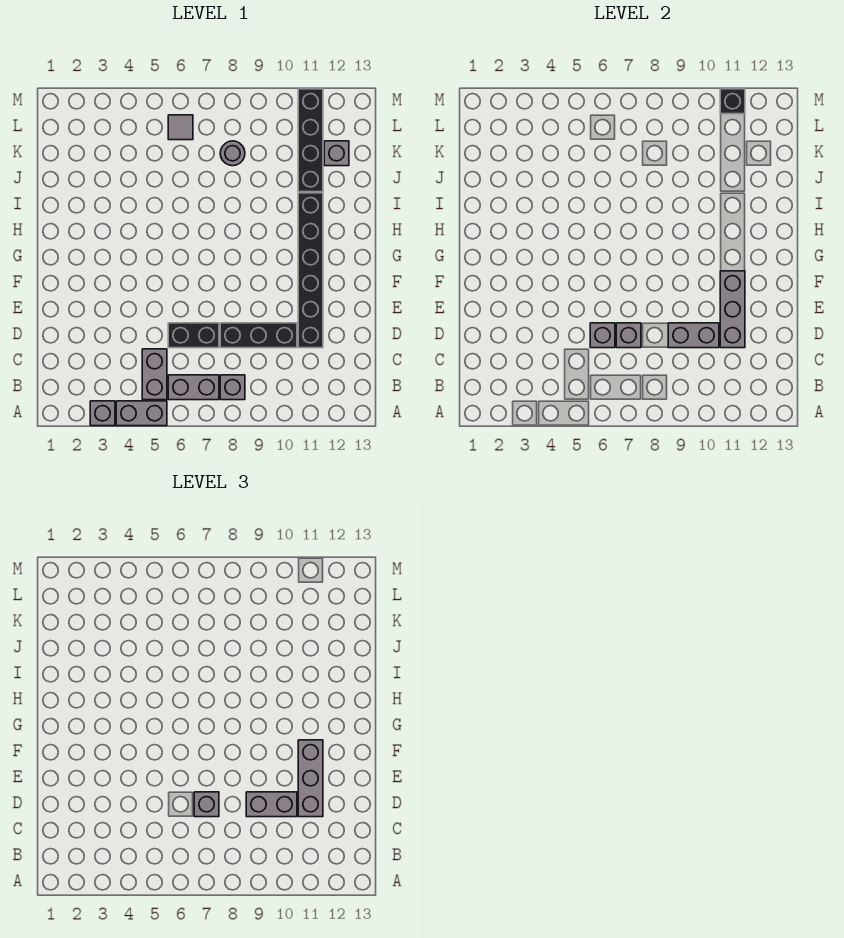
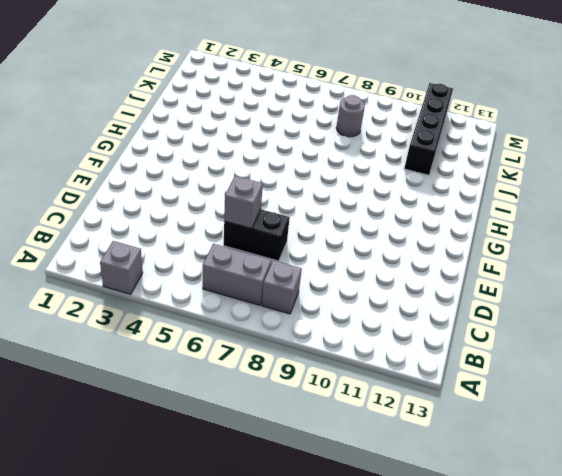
none -> grey 1x2 brick [116,401,167,426]
none -> grey 1x2 brick [142,349,167,400]
none -> black 1x3 brick [220,323,297,348]

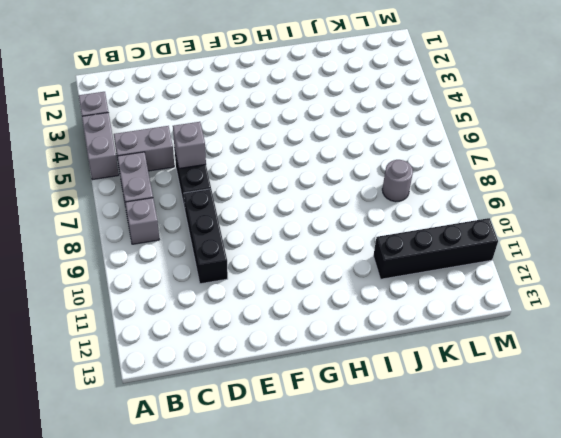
none -> black 1x6 brick [298,193,323,348]
none -> grey 1x1 brick [324,141,349,166]
none -> grey 1x1 tile [168,115,193,140]

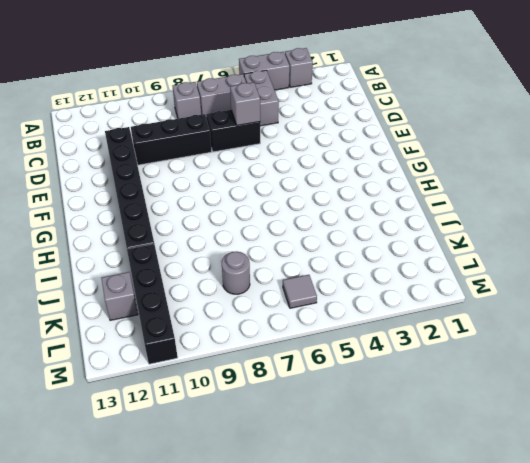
none -> grey 1x1 brick [616,323,641,348]
none -> grey 1x2 brick [668,323,719,348]
none -> grey 1x3 brick [720,271,745,348]

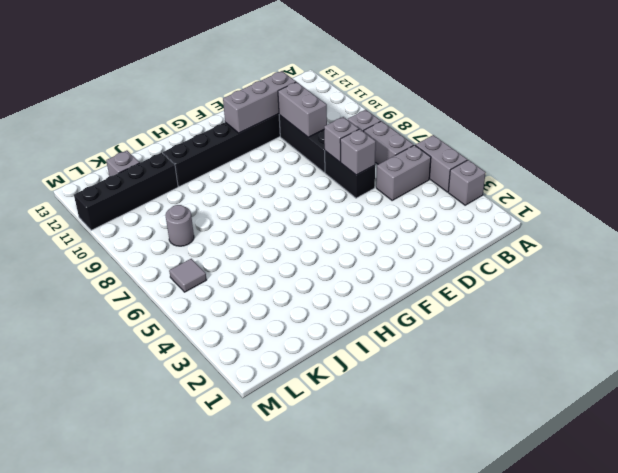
none -> black 1x1 brick [720,89,745,114]
none -> grey 1x1 brick [194,792,219,817]
none -> grey 1x2 brick [246,792,297,817]

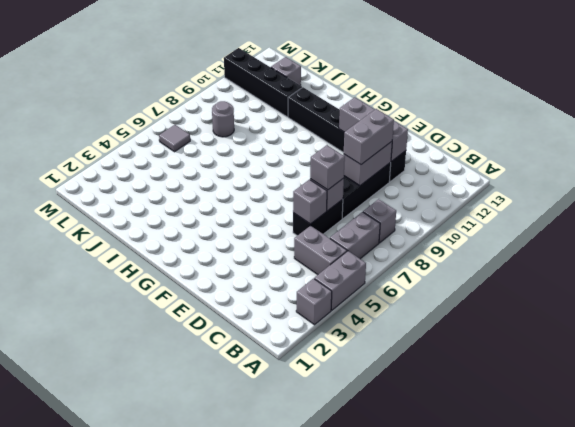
none -> black 1x1 brick [720,89,745,114]
none -> grey 1x3 brick [298,740,323,817]

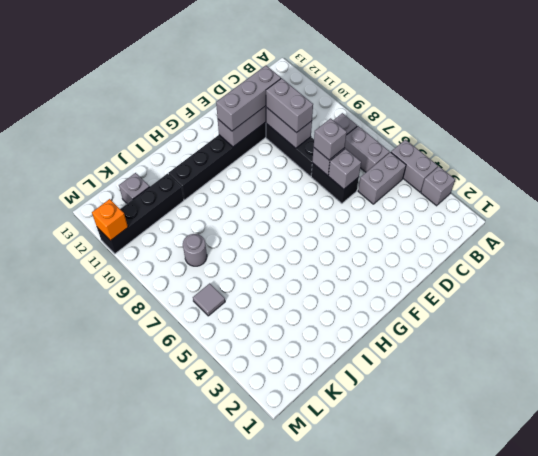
orange 1x1 brick [92,199,128,241] -> black 1x1 brick [720,89,745,114]

